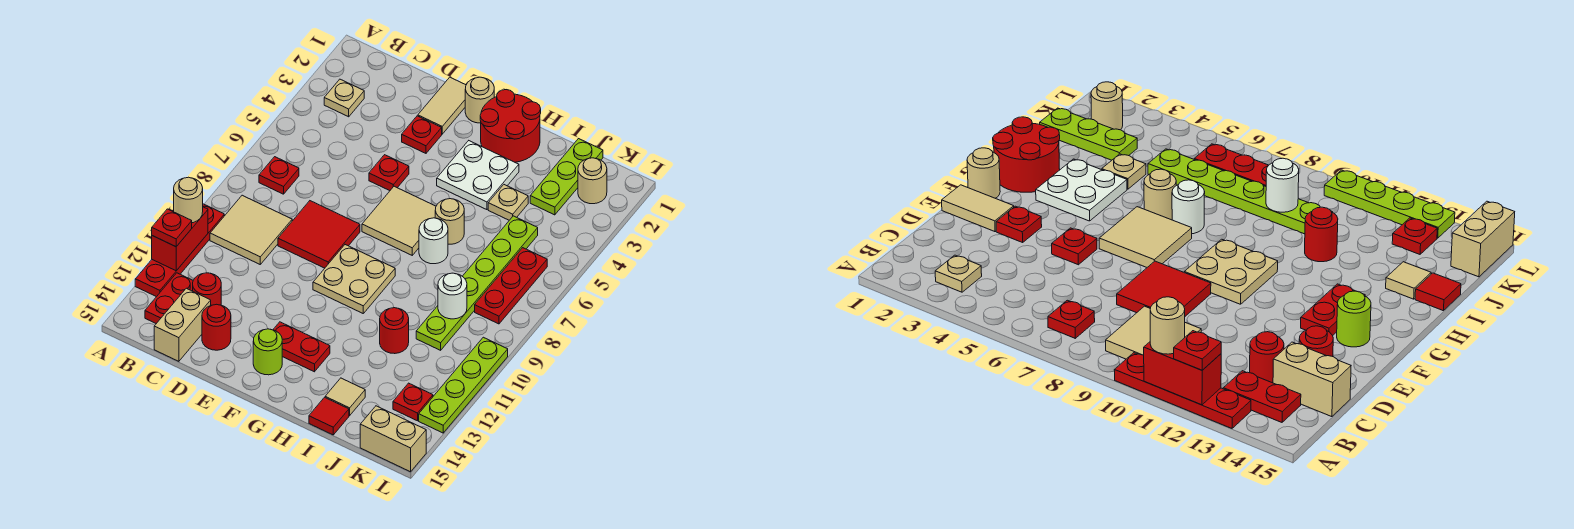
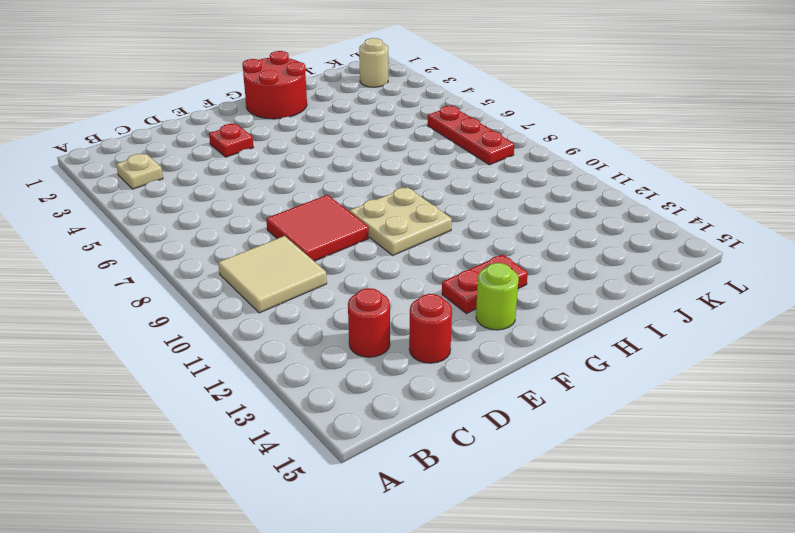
none -> red 1x4 plate [135,204,224,297]
none -> red 1x1 plate [259,157,299,194]
none -> red 1x2 plate [145,273,193,324]
none -> tan 1x2 brick [154,288,211,361]

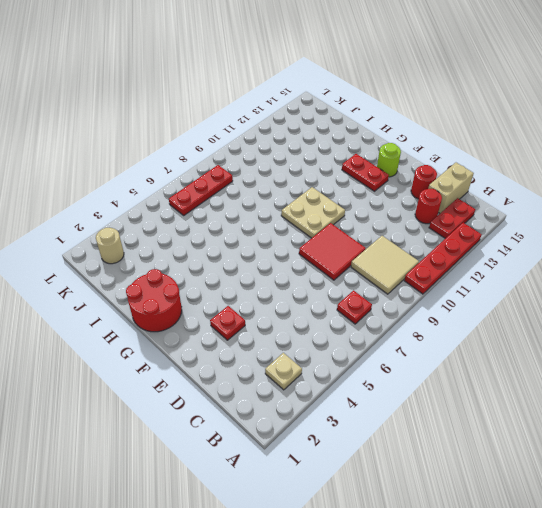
none -> tan 1x2 tile [418,77,466,134]
none -> red 1x1 plate [369,155,409,191]
none -> tan 1x1 round brick [465,77,494,123]
none -> tan 2x2 tile [362,186,436,255]

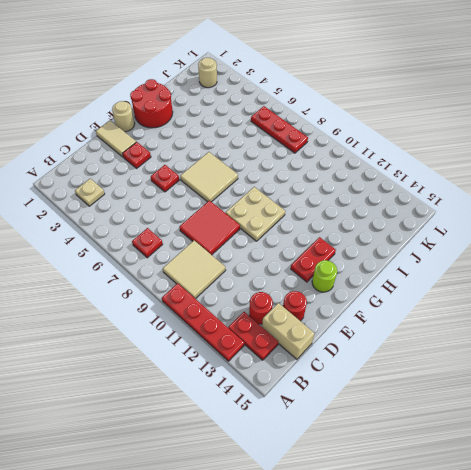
none -> white 2x2 plate [437,141,519,210]
none -> tan 1x1 round brick [435,198,464,244]
none -> white 1x1 round brick [419,218,448,264]
none -> tan 1x1 plate [488,185,528,220]

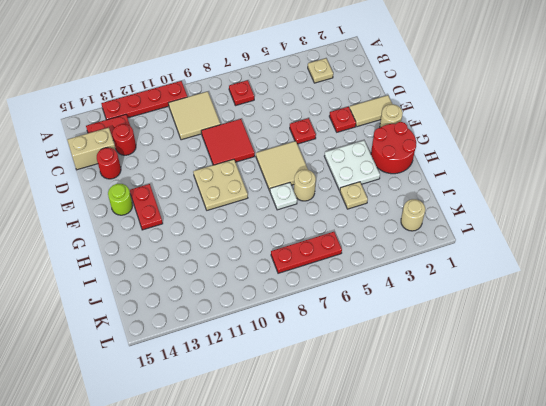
white 1x1 plate [270,183,297,210] -> white 1x1 round brick [419,218,448,264]
none -> red 1x1 round brick [380,308,409,354]
none -> tan 1x1 tile [325,378,365,416]
none -> red 1x1 tile [309,397,349,435]
none -> lime 1x3 plate [530,139,603,215]

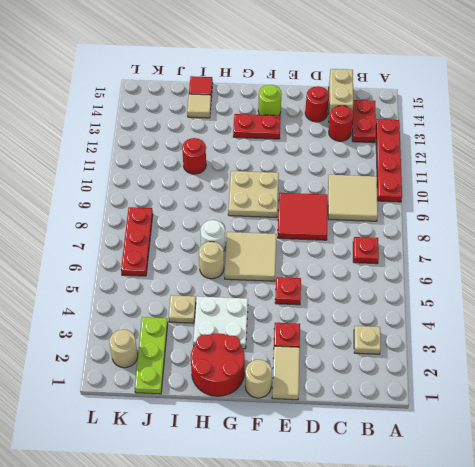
none -> lime 1x6 plate [416,216,538,350]
none -> red 1x1 plate [393,383,433,421]
none -> tan 1x2 brick [360,406,426,472]
none -> lime 1x4 plate [419,337,508,433]

